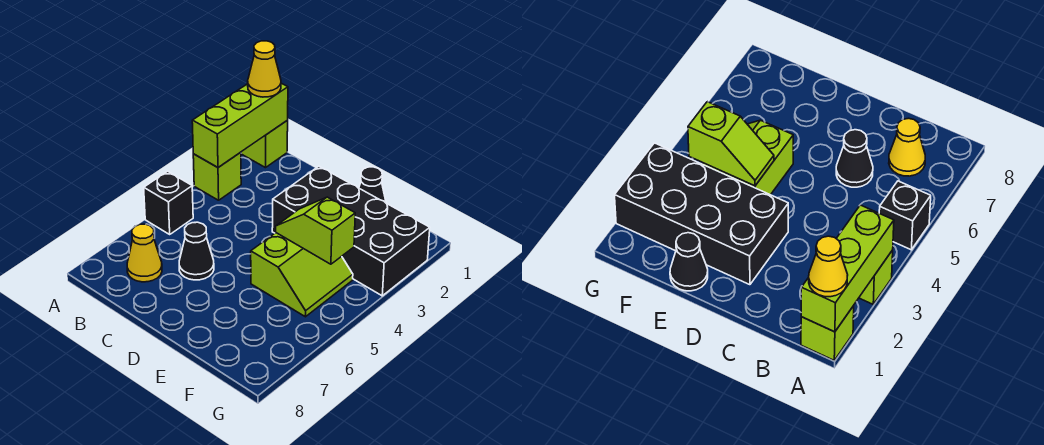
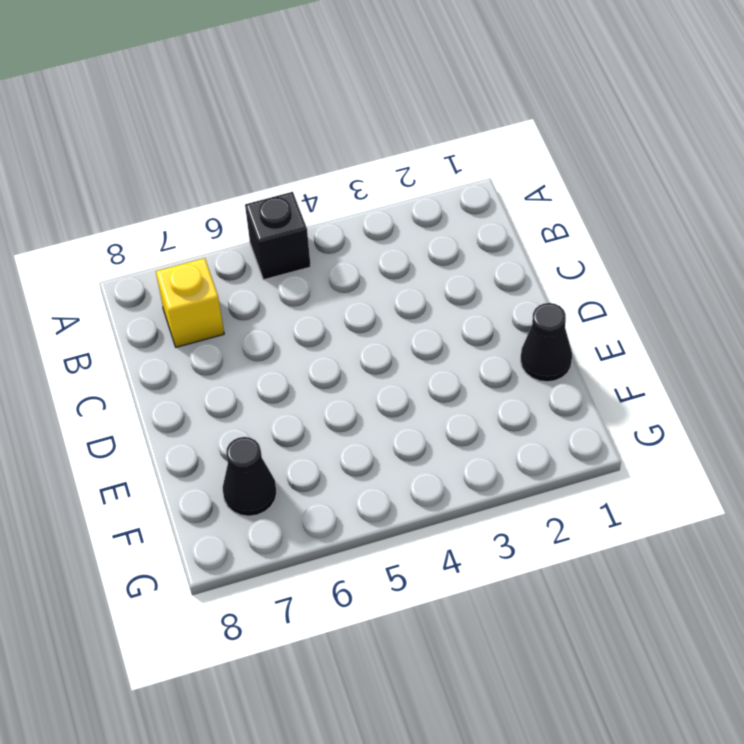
yellow 1x1 brick [156,258,224,347] -> yellow 1x1 cone [127,224,162,282]
black 1x1 cone [223,437,277,516] -> black 1x1 cone moved to [179,222,214,280]
none -> lime 1x1 brick [241,121,288,168]
none -> lime 1x1 brick [193,152,241,200]

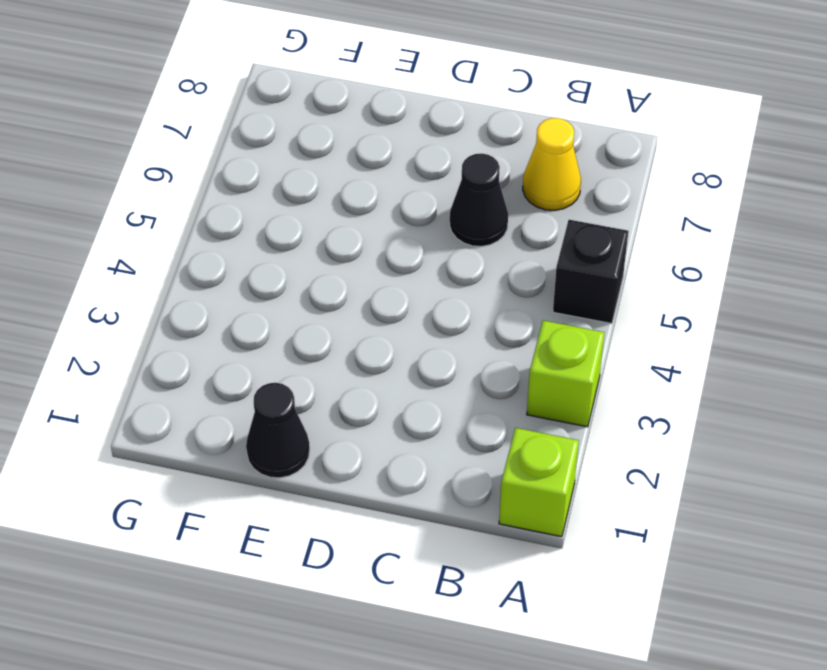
none -> black 2x4 brick [272,166,430,296]
none -> lime 2x2 slope [251,233,353,317]

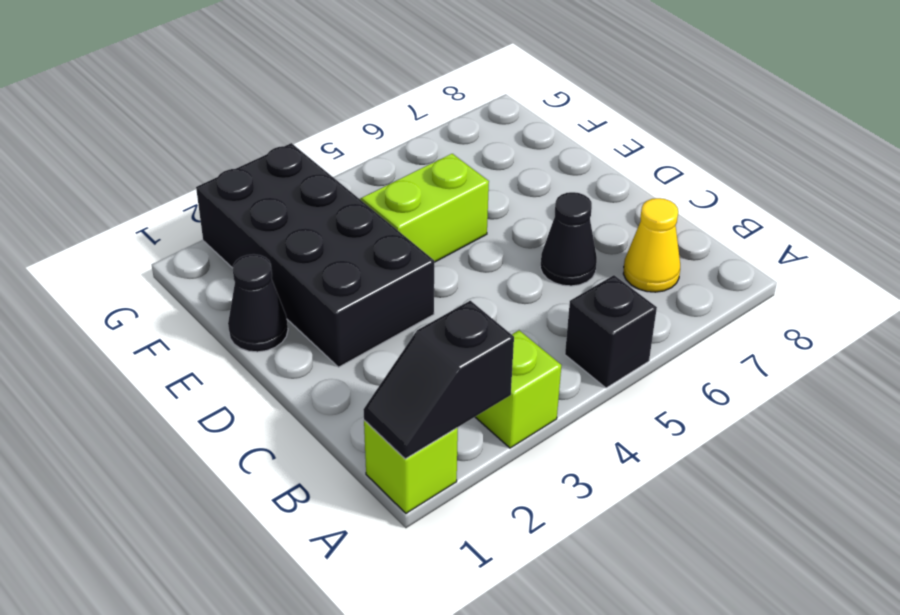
black 1x2 slope [364,301,514,459] -> lime 1x3 brick [192,83,288,167]
none -> lime 1x2 slope [276,197,355,264]
none -> yellow 1x1 cone [248,41,281,97]

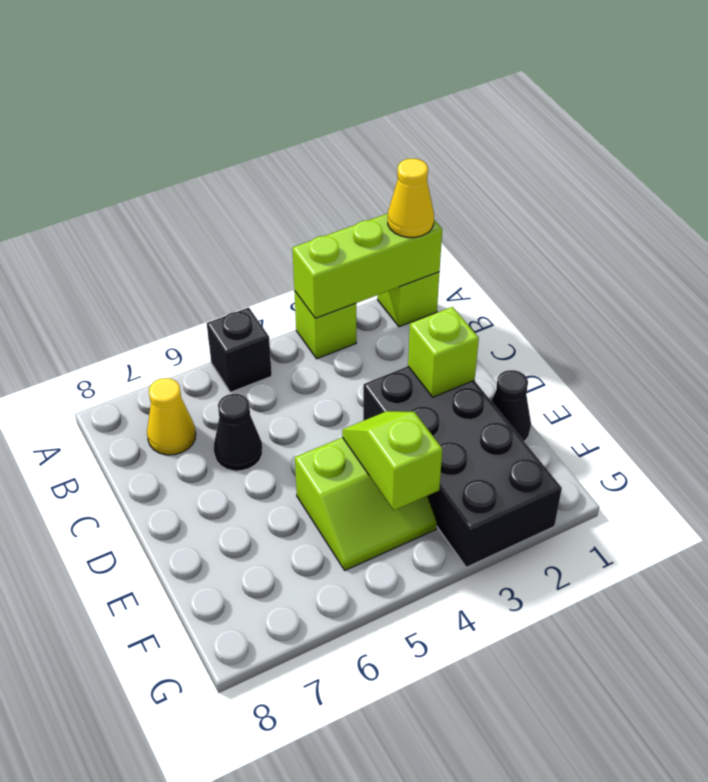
lime 1x1 brick [408,307,479,397] -> none

